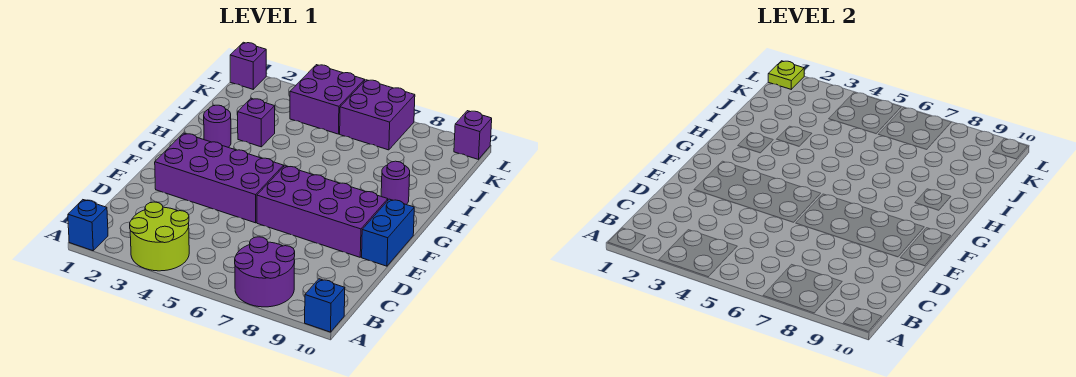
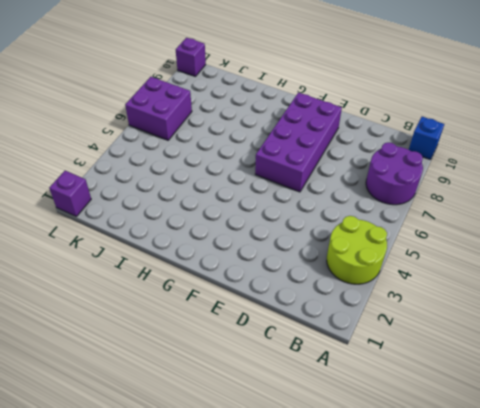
none -> blue 1x1 brick [68,200,108,251]
none -> purple 2x4 brick [155,133,284,223]
none -> blue 1x2 brick [362,199,414,266]

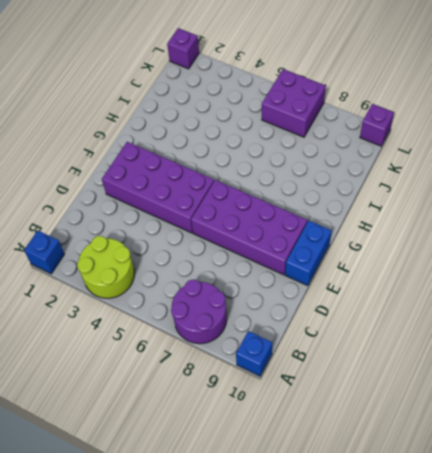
none -> purple 1x1 round brick [204,105,231,147]
none -> purple 1x1 round brick [381,161,410,204]
none -> purple 1x1 brick [238,98,275,147]

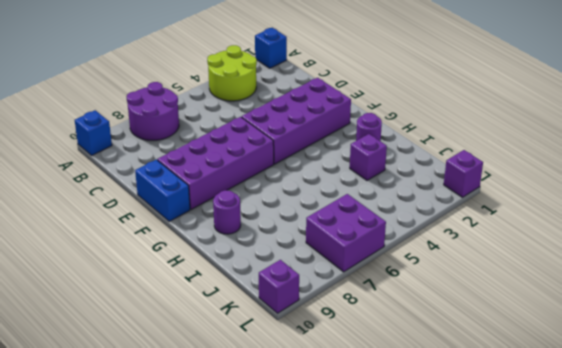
none -> purple 2x2 brick [290,65,365,134]
none -> lime 1x1 plate [768,61,804,89]

